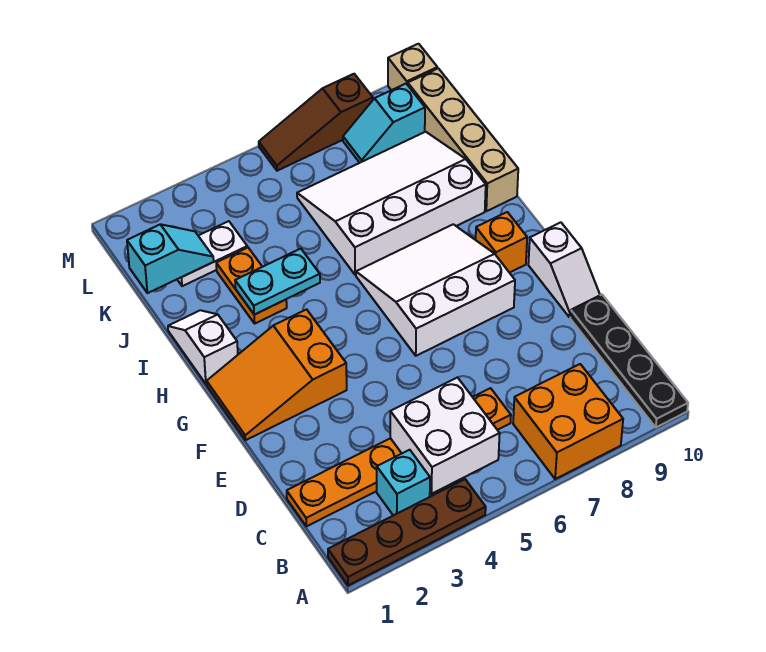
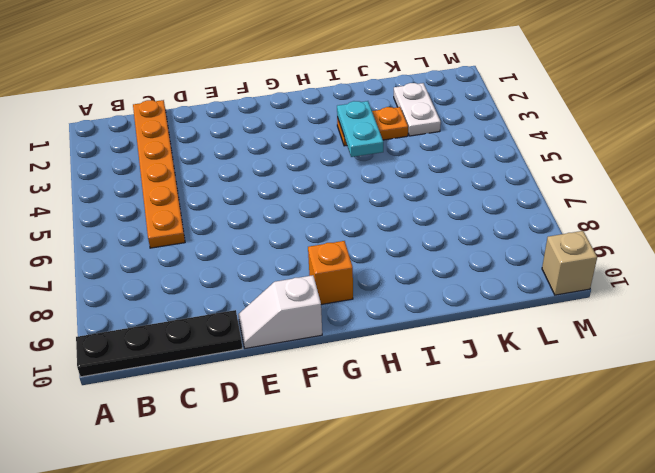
none -> brown 1x4 plate [328,479,486,585]
none -> orange 2x2 brick [513,364,623,479]
none -> cyan 1x1 brick [377,450,430,516]

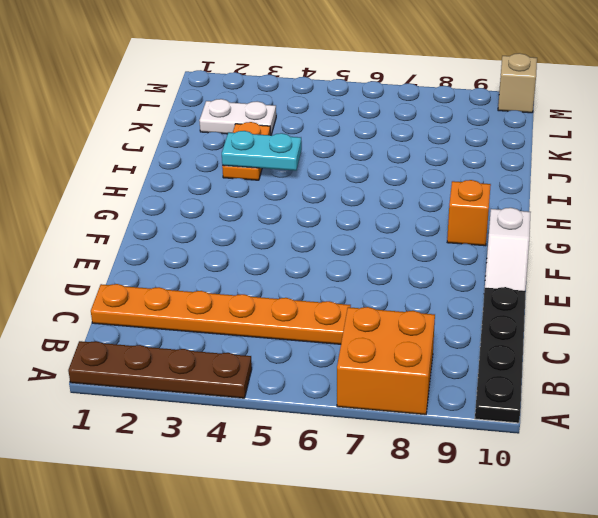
none -> cyan 1x1 brick [377,450,430,516]
none -> orange 2x3 slope [207,309,347,440]
none -> white 3x3 slope [356,224,515,356]

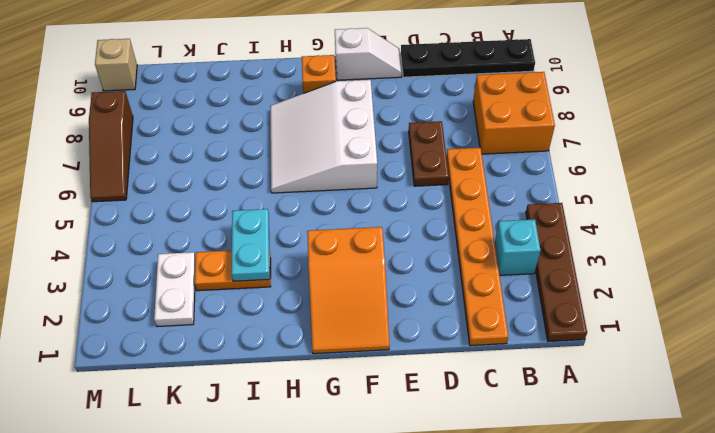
brown 1x2 plate [409,121,449,186] -> none
none -> white 1x2 slope [168,310,238,384]
none -> white 3x4 slope [297,132,486,275]
none -> tan 1x4 brick [408,68,518,211]

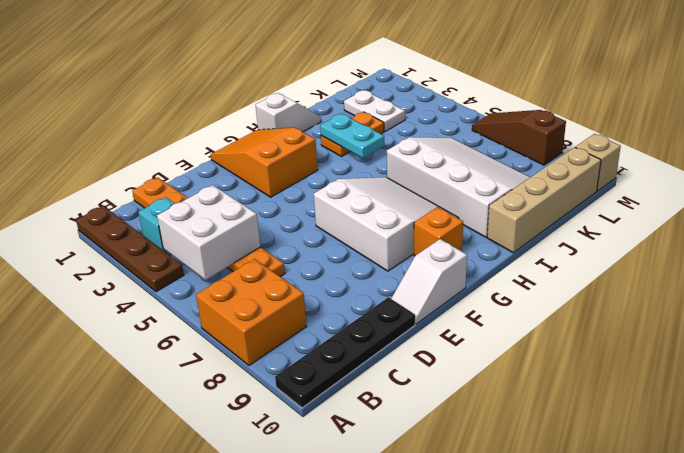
none -> cyan 1x2 slope [343,84,425,163]
none -> cyan 1x2 slope [127,224,214,293]

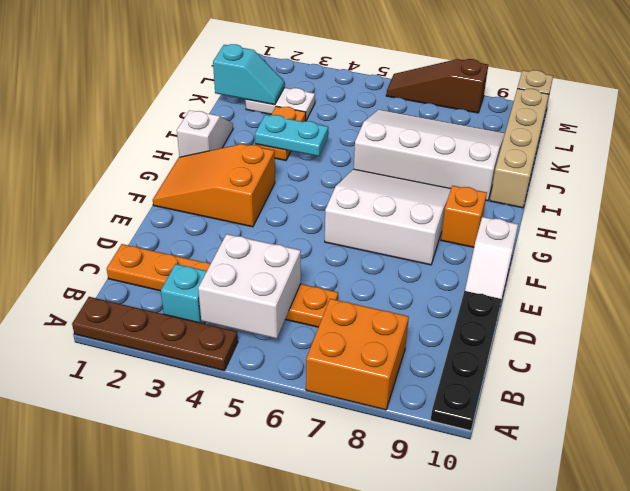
none -> cyan 1x2 slope [343,84,425,163]

